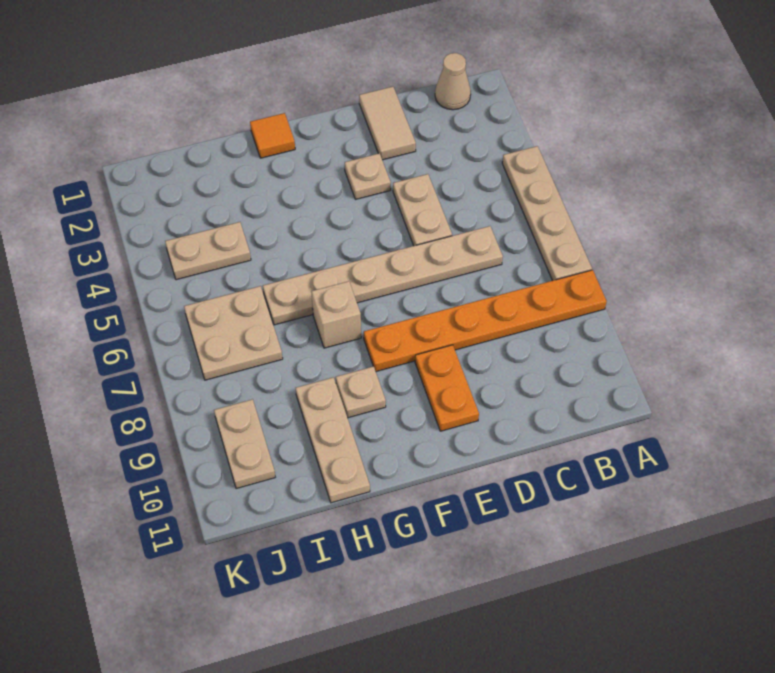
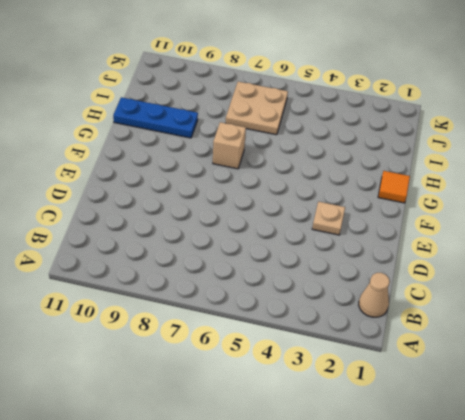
blue 1x3 plate [113,97,198,138] -> tan 1x3 plate [296,377,370,503]
none -> tan 1x4 plate [502,146,592,281]
none -> orange 1x6 plate [364,270,607,372]
none -> tan 1x6 plate [263,226,503,325]

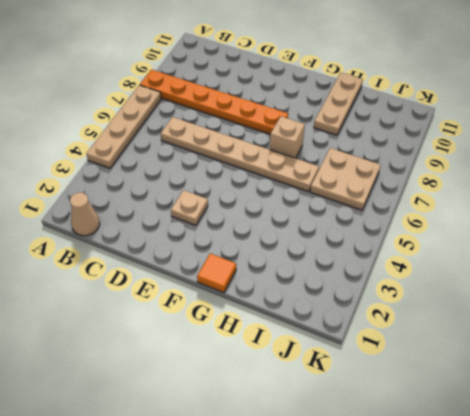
none -> tan 1x2 tile [359,87,416,160]
none -> tan 1x2 plate [393,174,452,246]
none -> orange 1x2 plate [415,345,479,431]

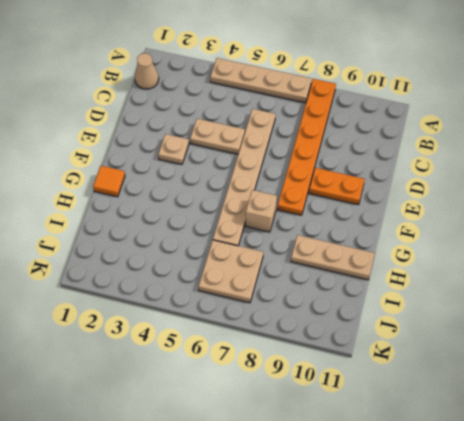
none -> tan 1x2 tile [359,87,416,160]
none -> tan 1x1 plate [336,366,386,418]
none -> tan 1x2 plate [165,222,251,280]

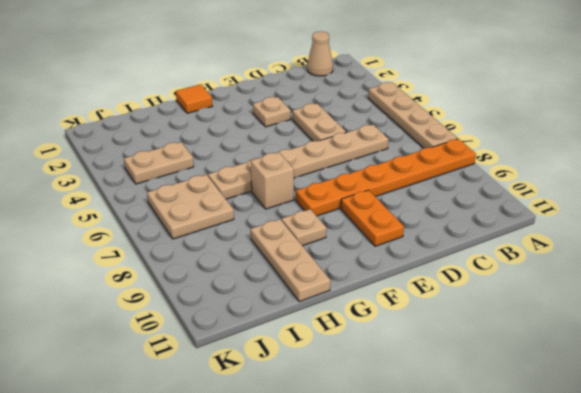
none -> tan 1x2 tile [359,87,416,160]
none -> tan 1x2 plate [214,399,275,489]

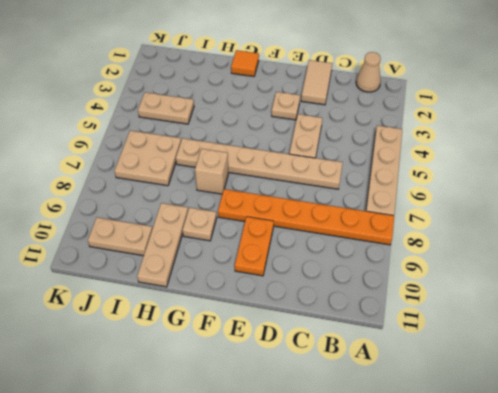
tan 1x2 plate [88,217,152,256] -> tan 1x2 plate turned to [214,399,275,489]

